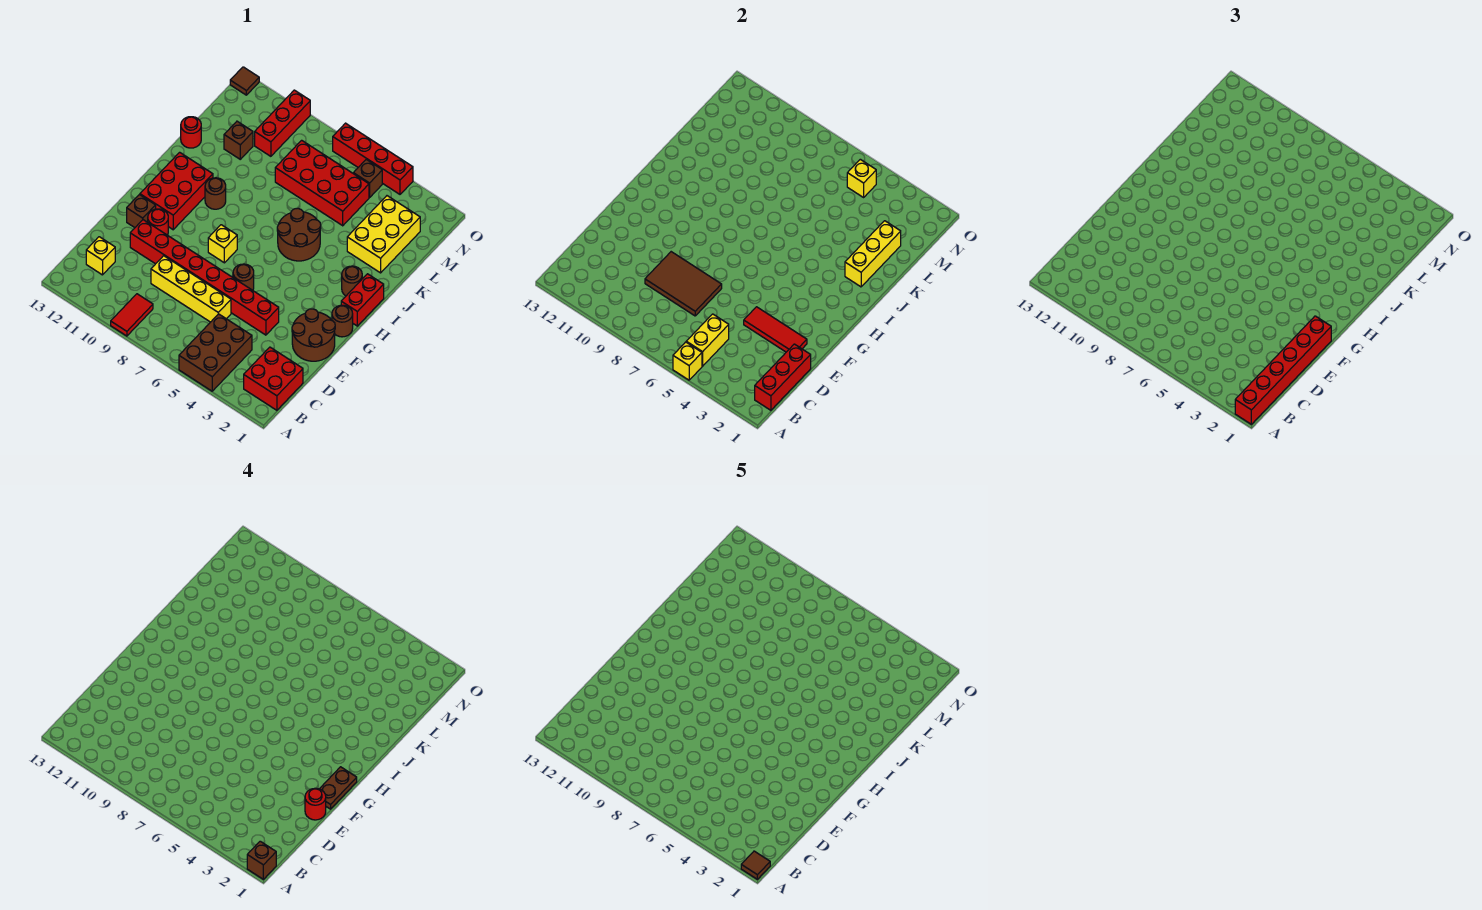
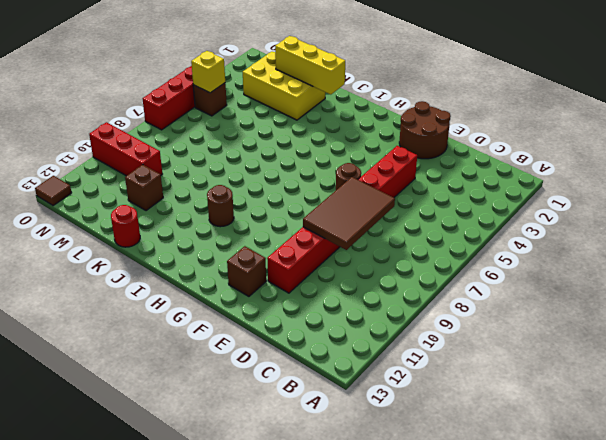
none -> brown 2x3 brick [179,314,252,391]
none -> red 1x2 tile [111,294,153,336]
none -> red 2x2 brick [244,347,303,410]
none -> yellow 1x1 brick [86,237,115,275]

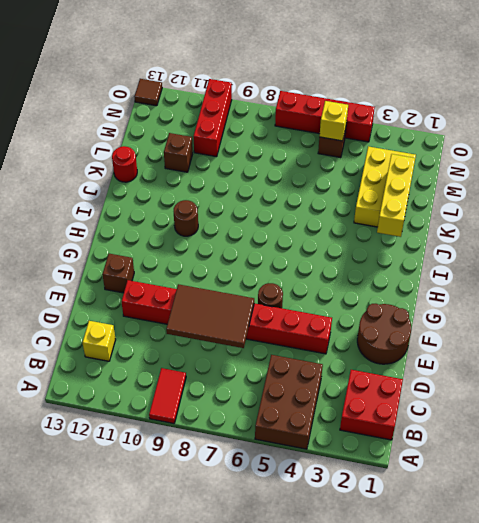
none -> yellow 1x4 brick [151,256,231,322]
none -> red 1x1 round brick [148,209,168,235]
none -> brown 1x1 round brick [332,305,353,337]
none -> yellow 1x1 brick [208,225,237,263]

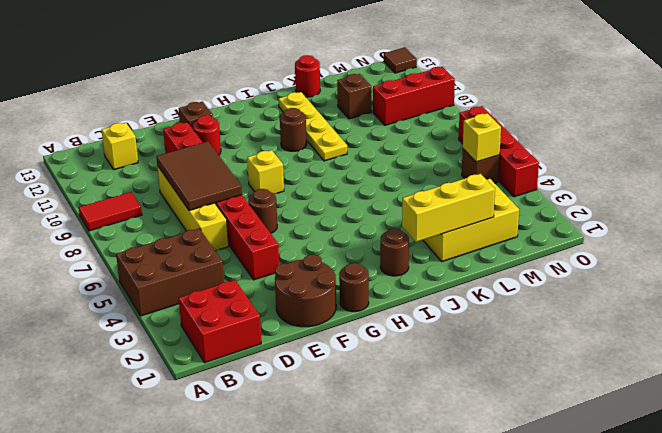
yellow 1x4 plate [278,92,347,161] -> none
none -> red 2x3 brick [140,152,213,230]
none -> red 1x2 brick [341,274,384,326]
none -> brown 2x2 round brick [277,209,321,261]
none -> red 2x4 brick [275,140,369,226]

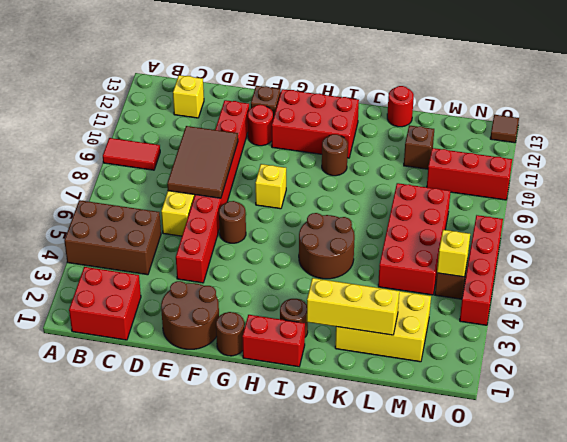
none -> yellow 1x1 brick [673,342,702,380]
none -> red 1x3 brick [755,344,811,410]
none -> yellow 1x2 brick [686,314,729,366]
none -> red 1x3 tile [744,307,807,352]

